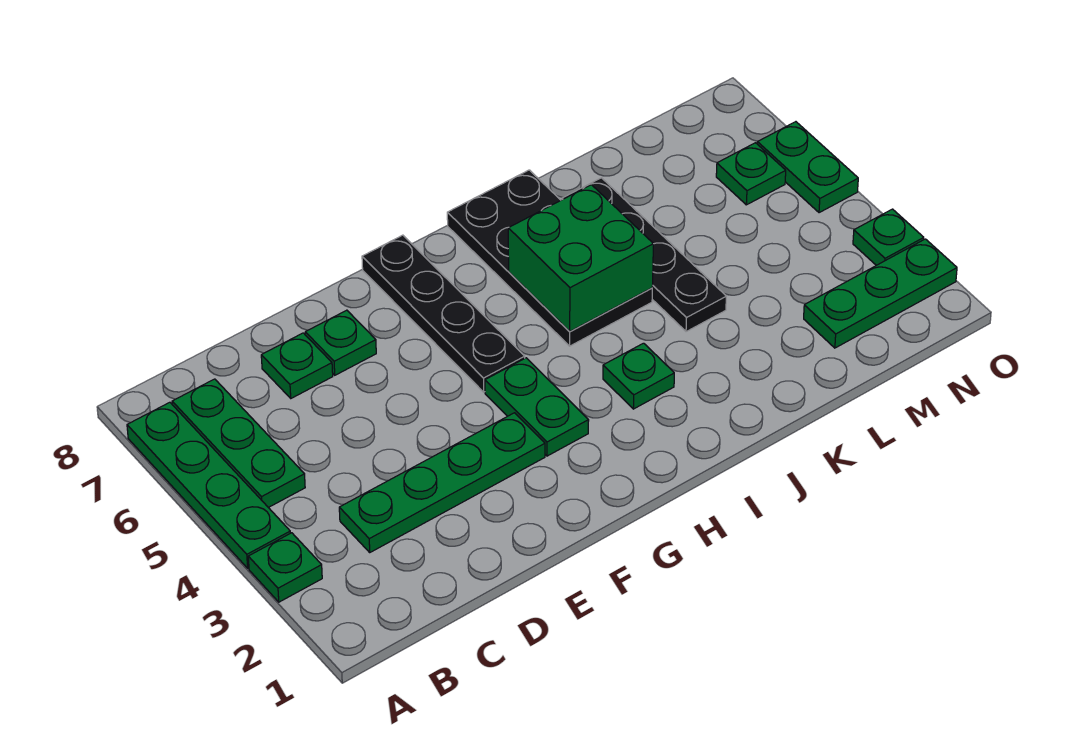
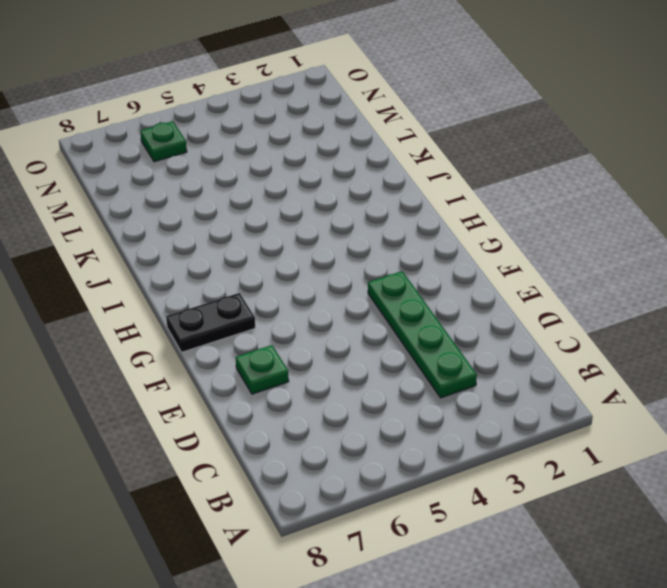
black 1x2 plate [166,293,255,352] -> black 1x4 plate [362,235,525,392]
none -> green 1x1 plate [248,533,322,602]
none -> green 1x4 plate [127,402,290,568]
none -> green 1x3 plate [172,379,305,508]

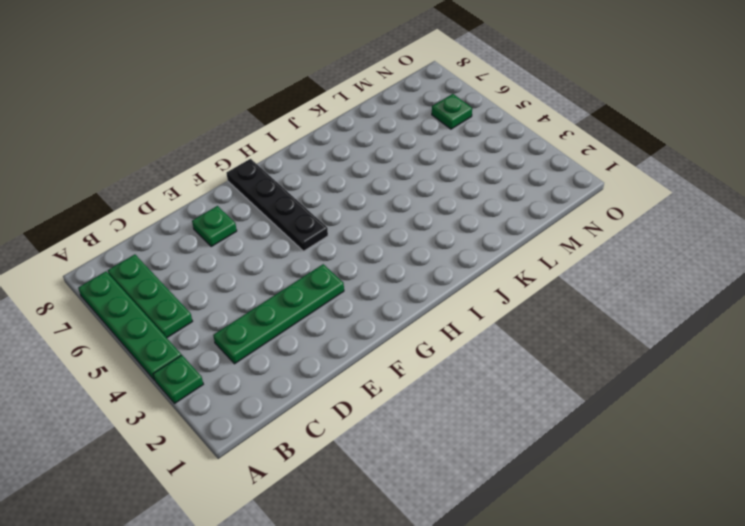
none -> green 1x1 plate [261,333,333,398]
none -> green 1x2 plate [485,358,589,456]
none -> green 1x1 plate [603,343,674,409]

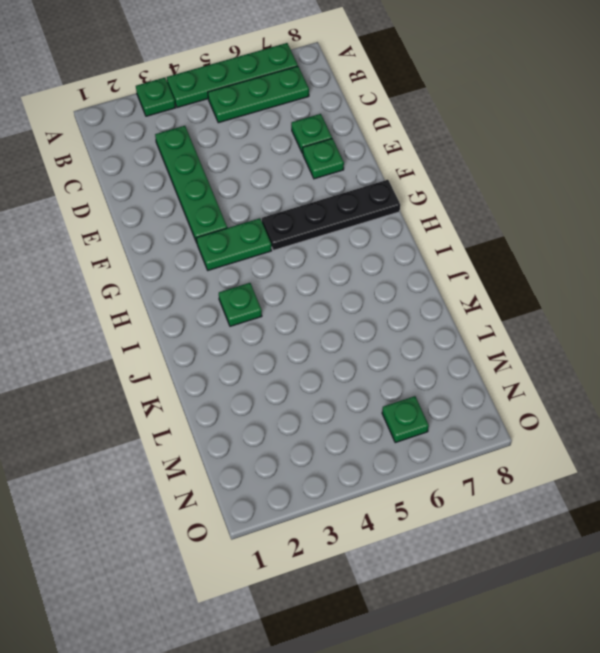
none -> black 2x4 plate [447,170,652,346]
none -> black 1x4 plate [562,178,726,332]
none -> green 1x3 plate [804,239,957,348]

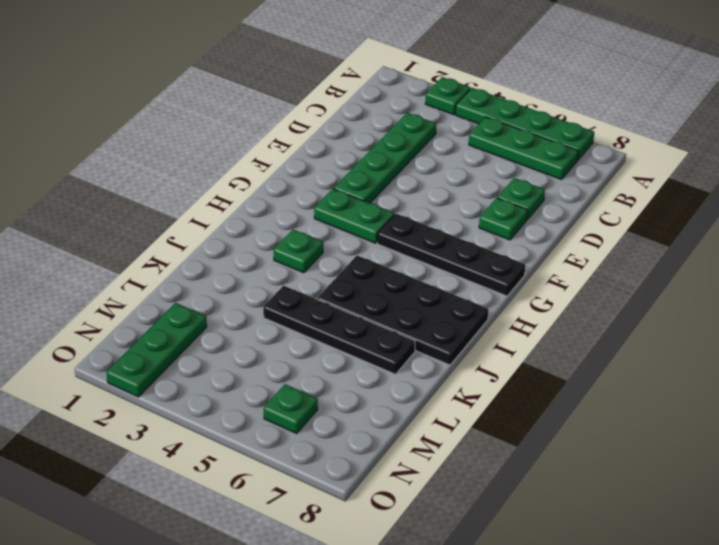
none -> green 1x1 plate [853,209,924,265]
none -> green 1x2 plate [757,122,858,213]
none -> green 2x2 brick [508,185,653,332]

